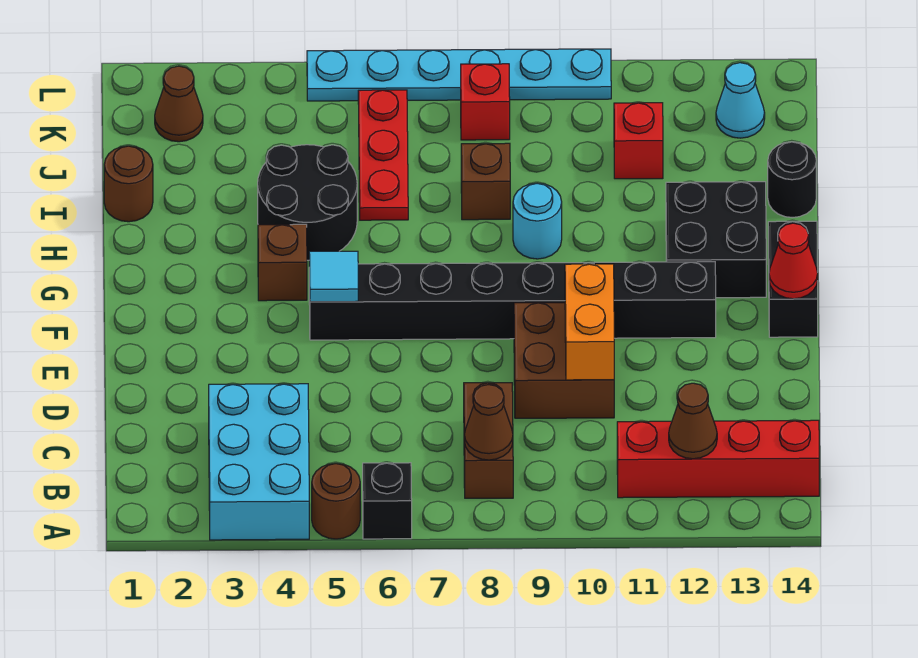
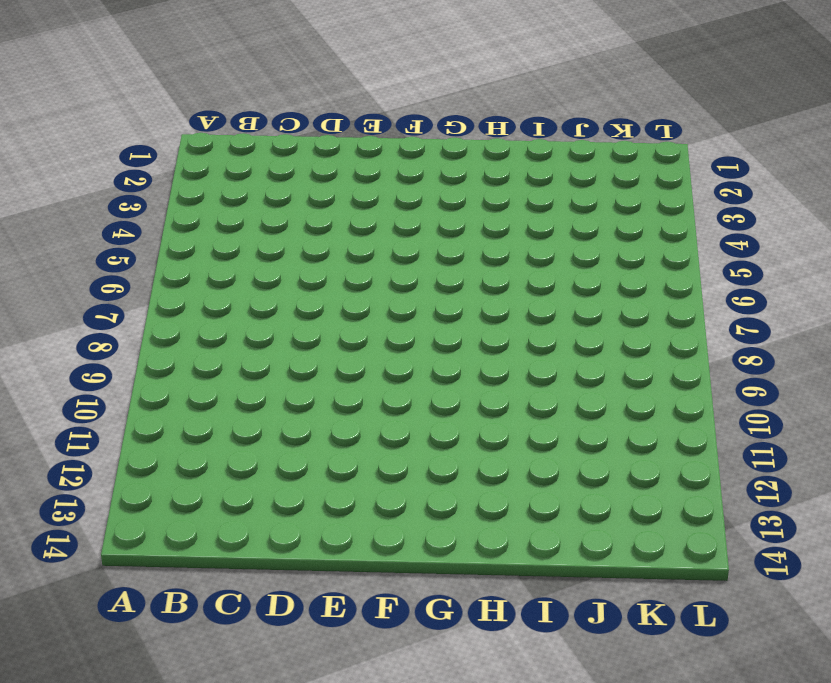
none -> cyan 2x3 brick [209,384,309,540]
none -> brown 1x1 round brick [312,463,360,539]
none -> black 1x1 brick [363,463,412,539]

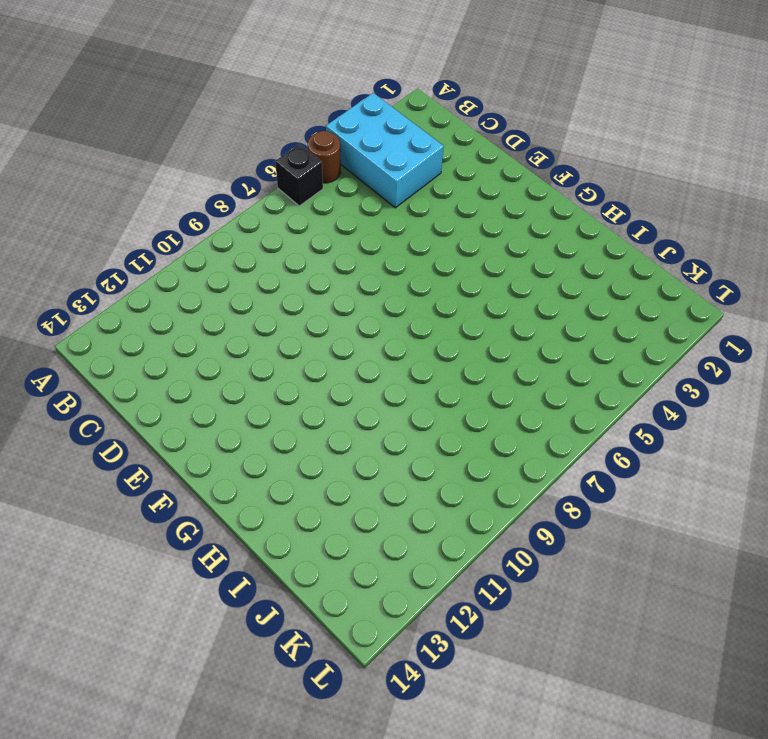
none -> brown 1x2 brick [464,383,513,498]
none -> red 1x4 brick [617,420,819,498]
none -> brown 2x2 brick [514,303,614,418]

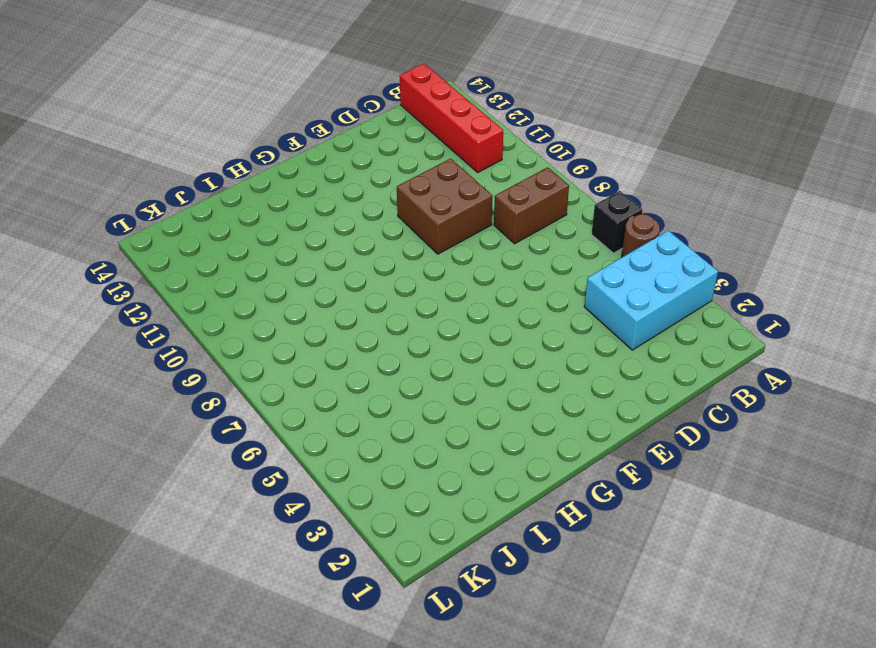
none -> black 1x8 brick [309,262,716,340]
none -> black 1x2 brick [768,221,818,337]
none -> brown 1x1 brick [258,224,307,301]

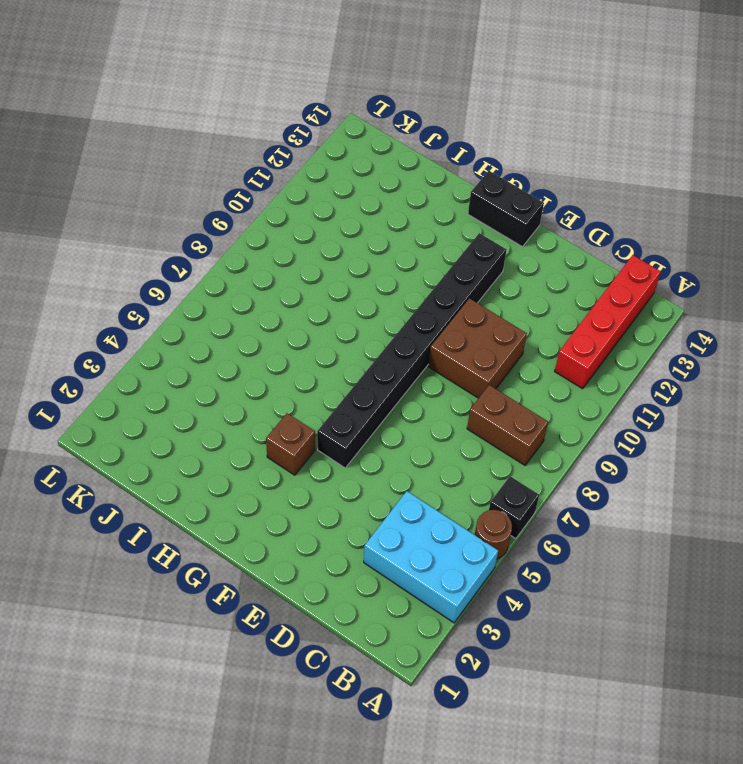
none -> black 2x2 brick [666,182,766,298]
none -> black 2x2 round brick [258,145,357,260]
none -> cyan 1x1 round brick [513,183,562,259]

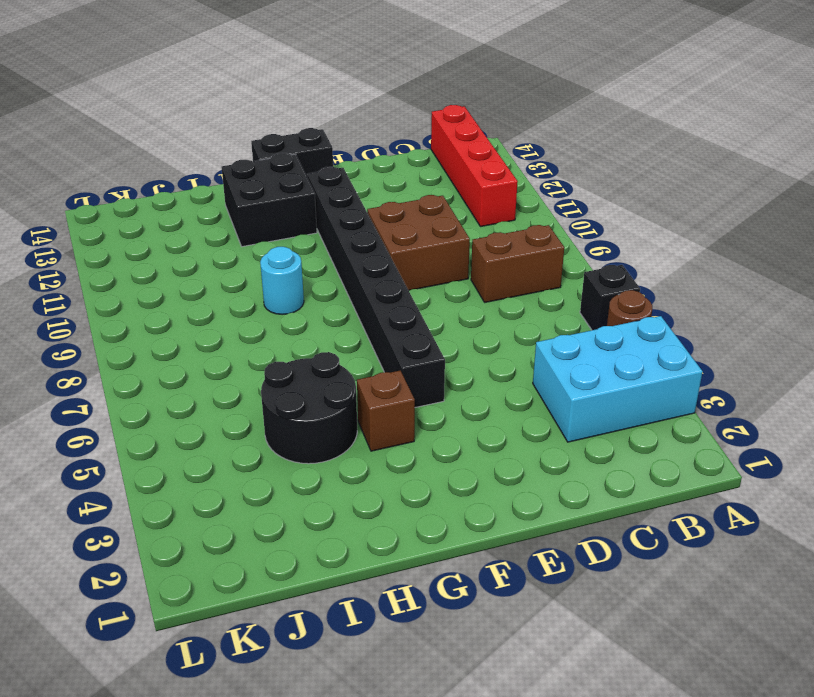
none -> brown 1x1 round brick [104,146,153,222]
none -> red 1x3 plate [358,90,408,220]
none -> brown 1x1 brick [461,143,510,220]

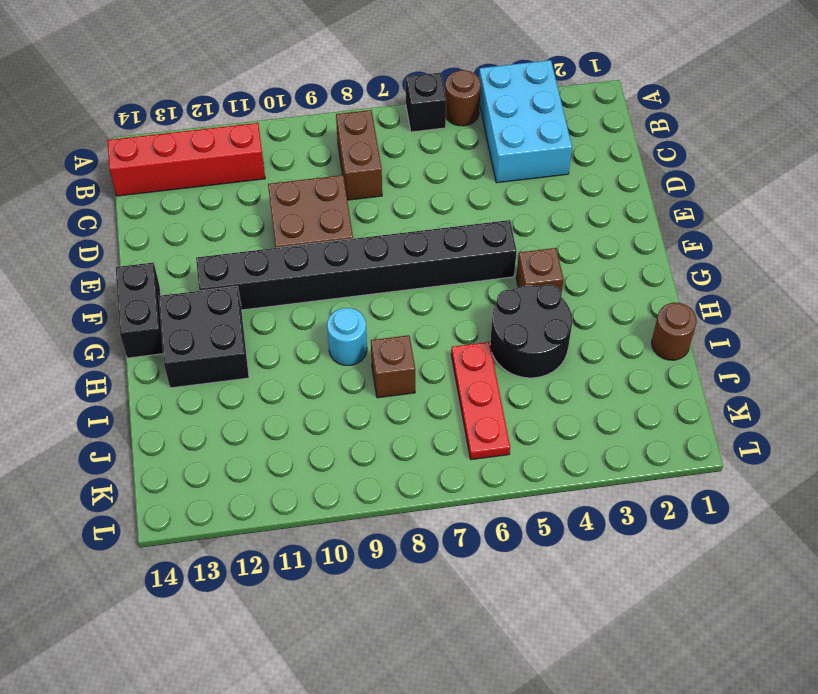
none -> black 1x1 round brick [768,142,816,218]
none -> red 1x1 brick [614,103,663,179]
none -> brown 1x1 cone [155,66,203,142]

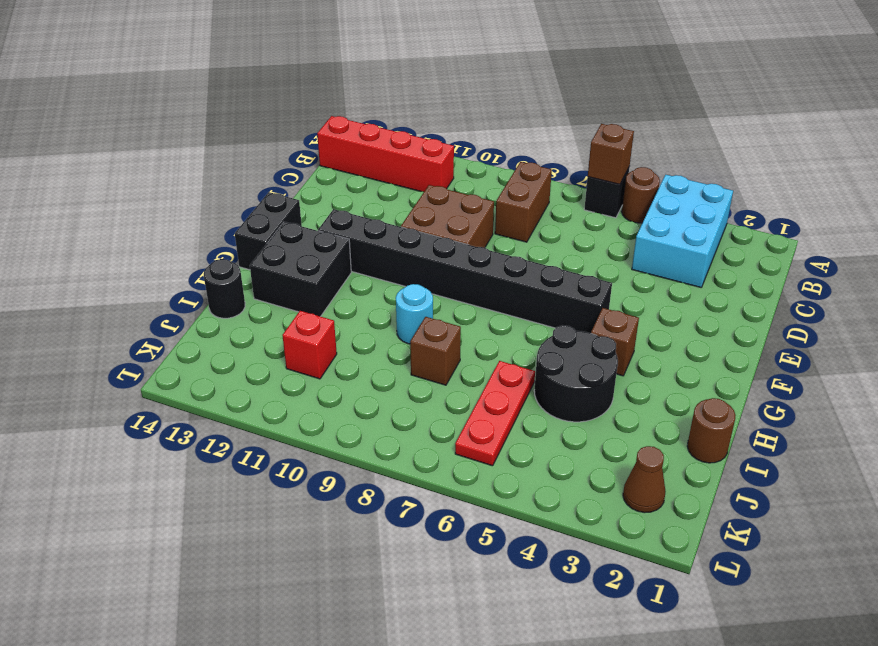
brown 1x1 brick [588,124,634,184] -> none
none -> red 1x1 brick [461,64,510,140]
none -> cyan 1x1 cone [716,63,765,138]
none -> cyan 1x6 plate [307,49,611,101]

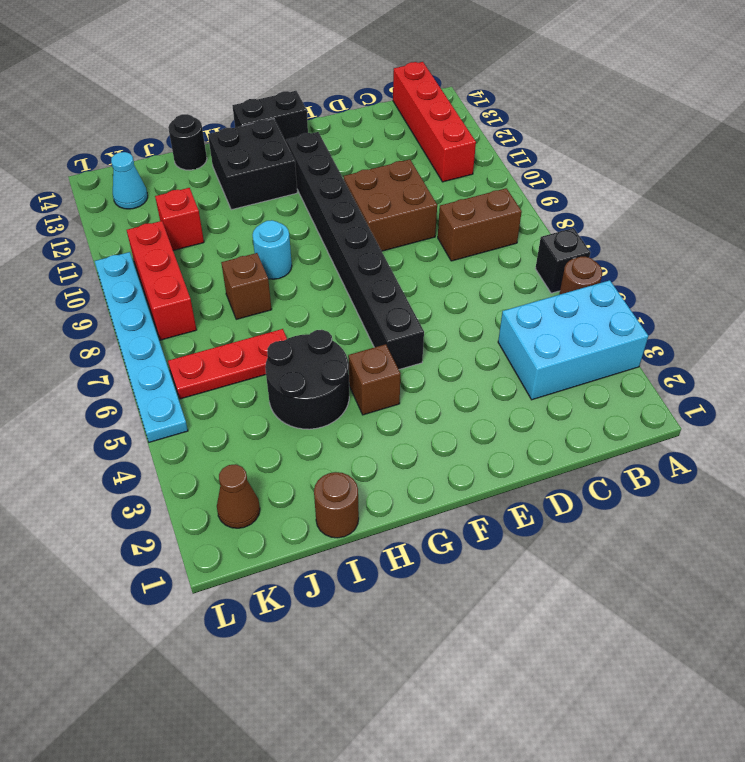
red 1x3 brick [127,221,196,340] -> red 1x1 brick [461,64,510,140]
none -> brown 1x1 cone [464,385,513,460]
none -> brown 1x1 cone [669,383,717,459]
none -> orange 1x2 brick [565,264,614,380]

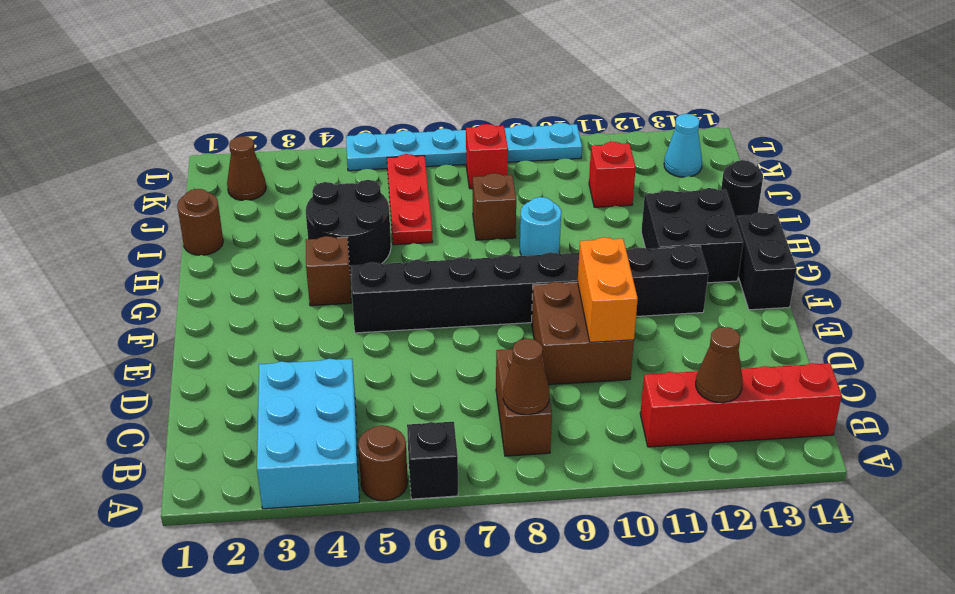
none -> cyan 1x1 tile [309,251,358,302]
none -> red 1x1 cone [769,223,818,299]

